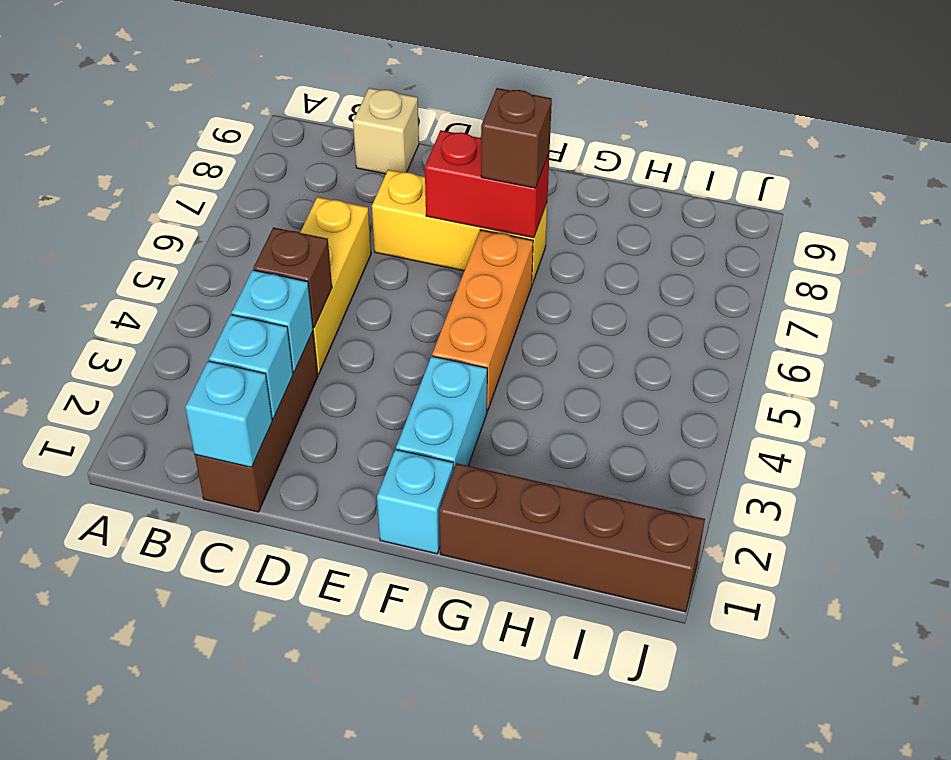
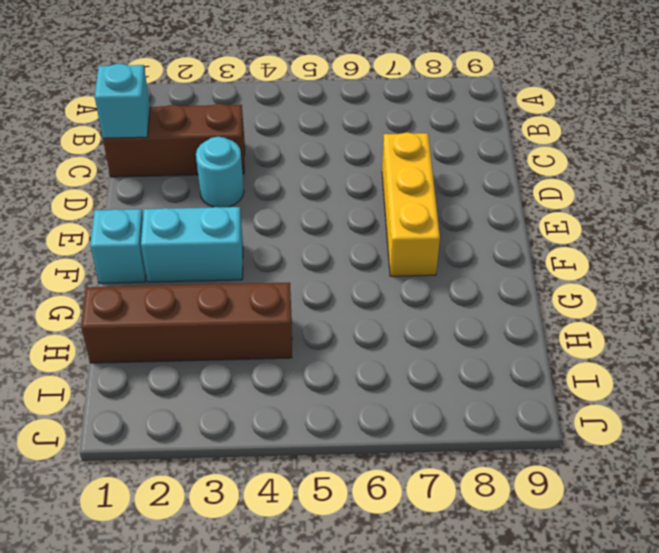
cyan 1x1 round brick [196,137,244,207] -> none
brown 1x4 brick [81,283,292,363] -> brown 1x4 brick turned to [439,463,705,612]
none -> yellow 1x3 brick [300,197,371,374]
none -> tan 1x1 brick [353,88,419,174]
none -> orange 1x3 brick [432,230,533,411]

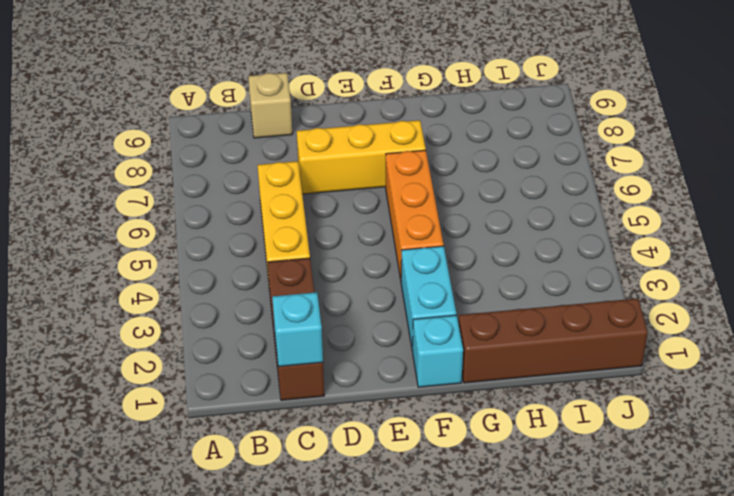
none -> cyan 1x1 brick [209,315,293,419]
none -> cyan 1x1 brick [232,270,313,373]
none -> brown 1x1 brick [253,227,332,328]

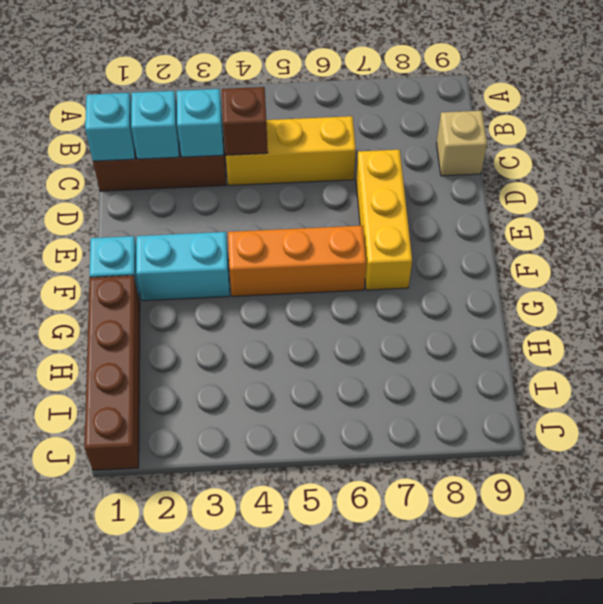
none -> red 1x2 brick [425,130,549,238]
none -> brown 1x1 brick [481,88,552,188]

